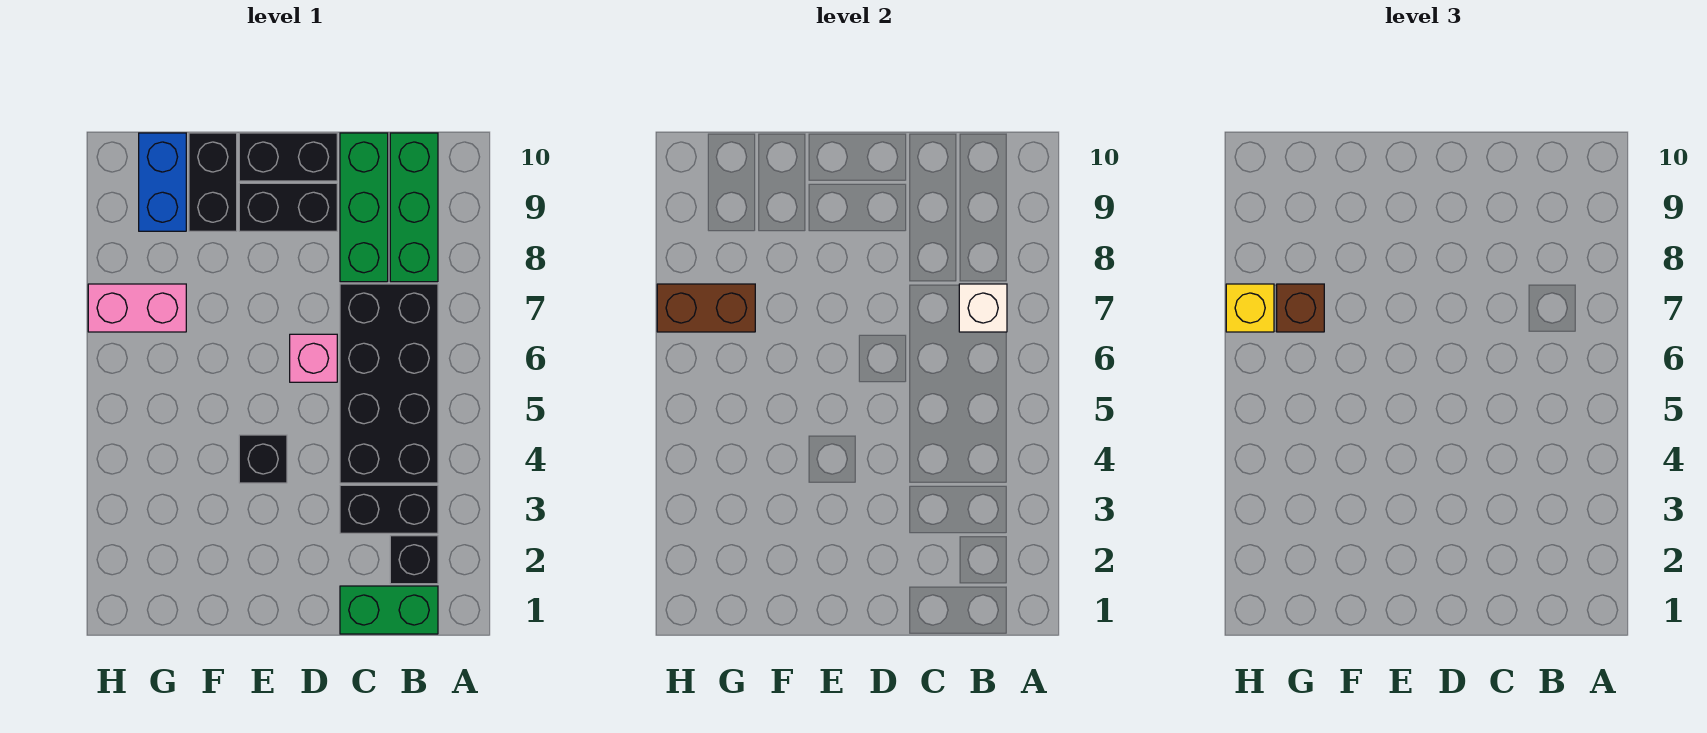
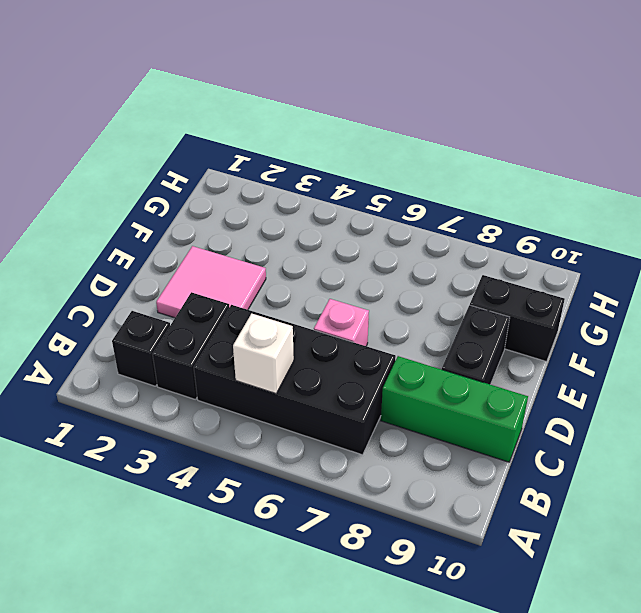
white 1x1 brick [233,314,294,394] -> white 1x1 brick moved to [959,284,1007,332]
pink 2x2 tile [156,246,266,318] -> none
none -> green 1x2 brick [340,586,438,634]
none -> green 1x3 brick [390,133,438,282]
none -> black 1x2 brick [239,133,337,181]

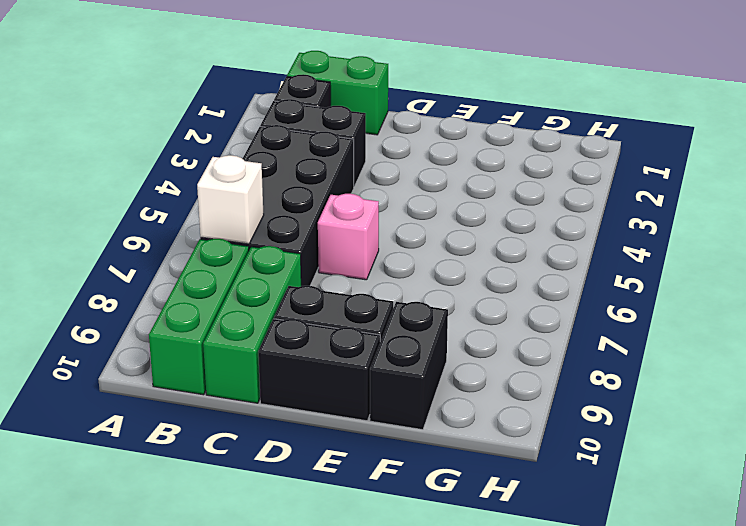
none -> black 1x1 brick [239,435,287,483]
none -> pink 1x2 brick [88,284,186,332]
none -> blue 1x2 brick [139,133,186,231]

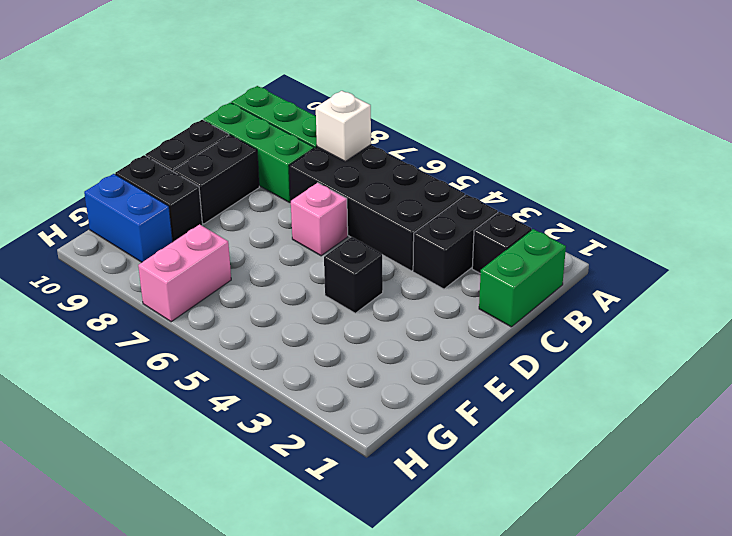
none -> brown 1x2 brick [657,284,755,332]
none -> brown 1x1 brick [1277,284,1324,332]
none -> yellow 1x1 brick [1226,284,1274,332]

